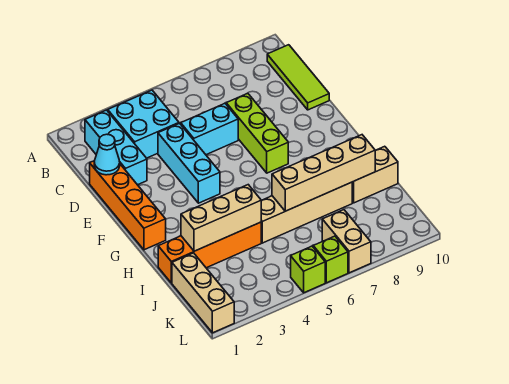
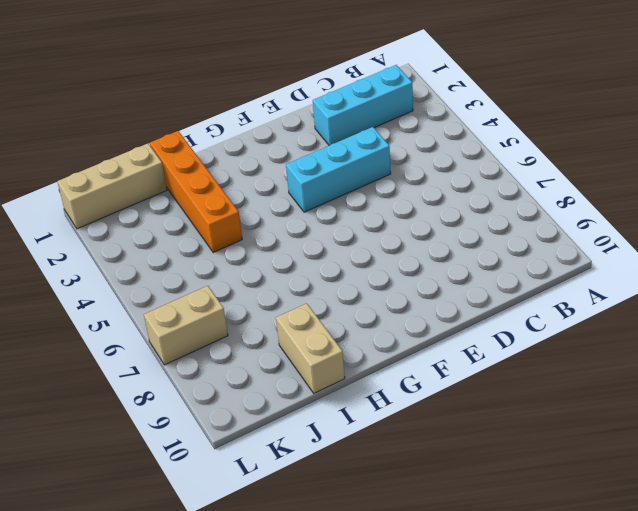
none -> cyan 2x2 brick [108,90,179,158]
none -> lime 1x3 tile [267,45,329,110]
none -> orange 1x4 brick [90,161,166,250]

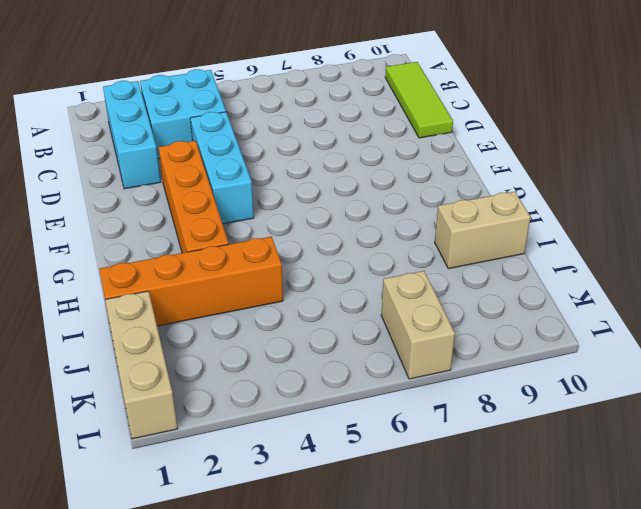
orange 1x4 brick [159,141,229,253] -> orange 1x4 brick moved to [90,161,166,250]
none -> cyan 1x2 brick [181,103,238,155]
none -> lime 1x3 brick [226,93,288,173]
none -> tan 1x4 brick [261,182,352,243]

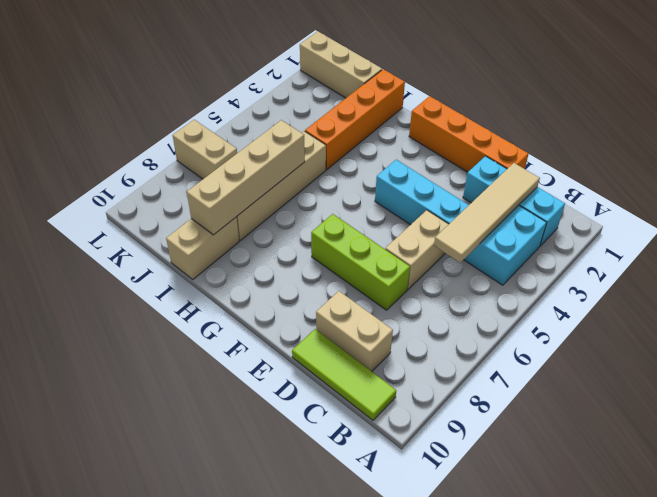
tan 1x4 tile [434,163,540,263] -> none
tan 1x2 brick [316,291,393,371] -> none
tan 1x2 brick [385,210,449,289] -> cyan 1x2 brick [181,103,238,155]
none -> lime 1x1 brick [291,246,325,293]
none -> lime 1x1 brick [313,236,348,283]
none -> cyan 1x1 cone [94,134,120,175]

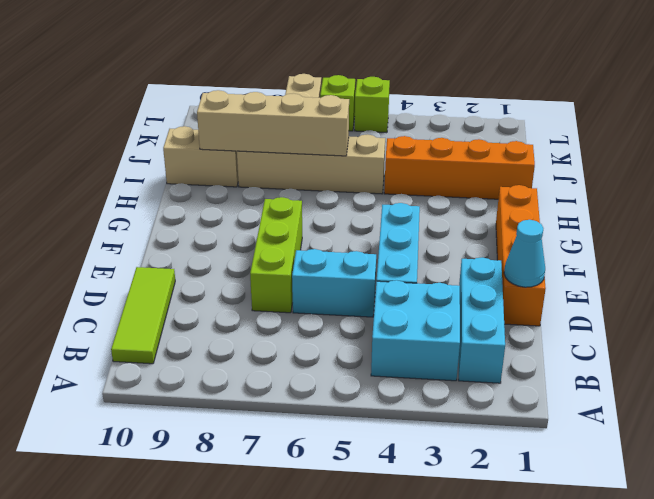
none -> tan 1x3 brick [172,253,234,333]
none -> tan 1x3 brick [181,185,261,251]

